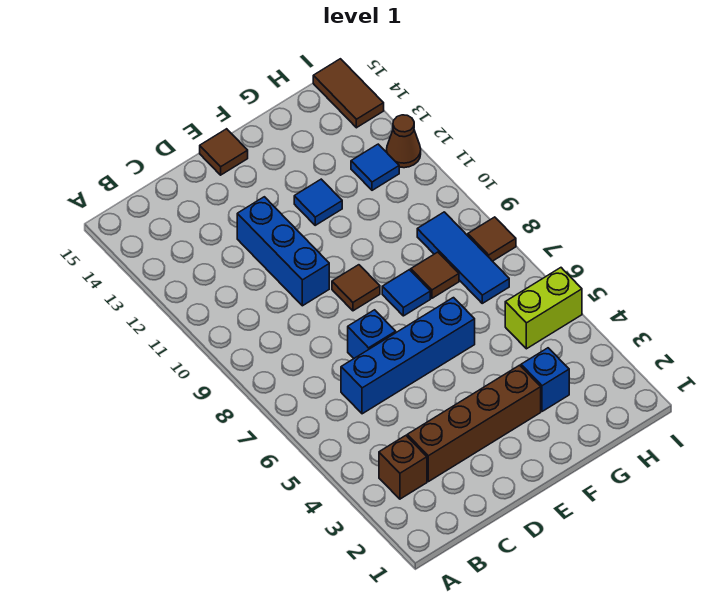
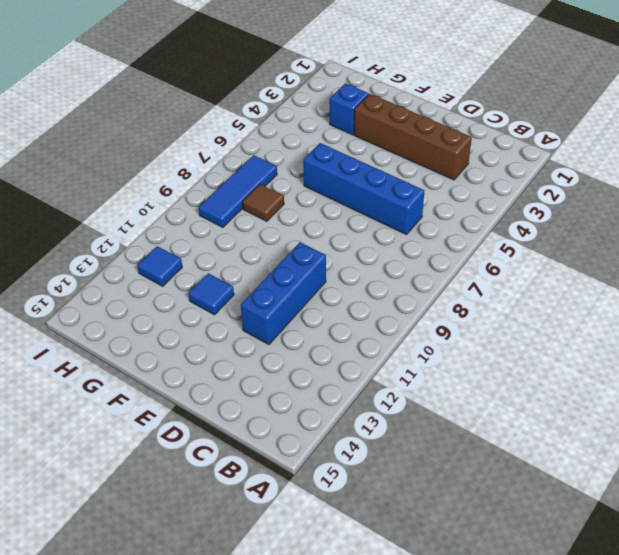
none -> brown 1x1 brick [379,436,427,499]
none -> blue 1x1 brick [348,310,396,358]
none -> brown 1x1 tile [332,265,380,311]

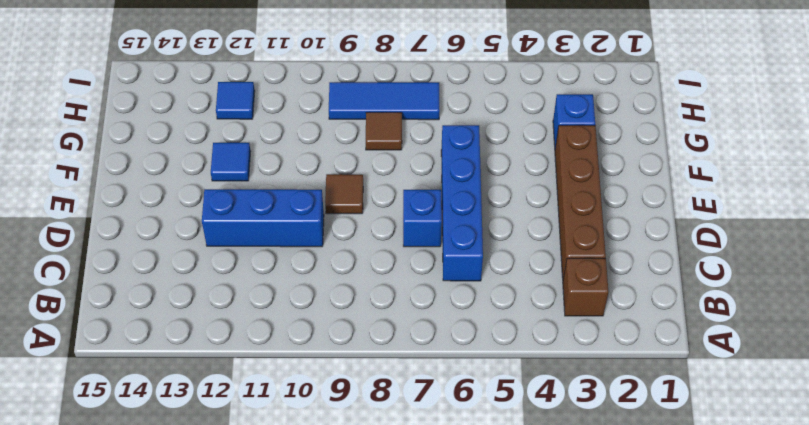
none -> brown 1x1 tile [200,129,248,175]
none -> blue 1x1 tile [382,270,430,316]
none -> lime 1x2 brick [505,268,582,349]

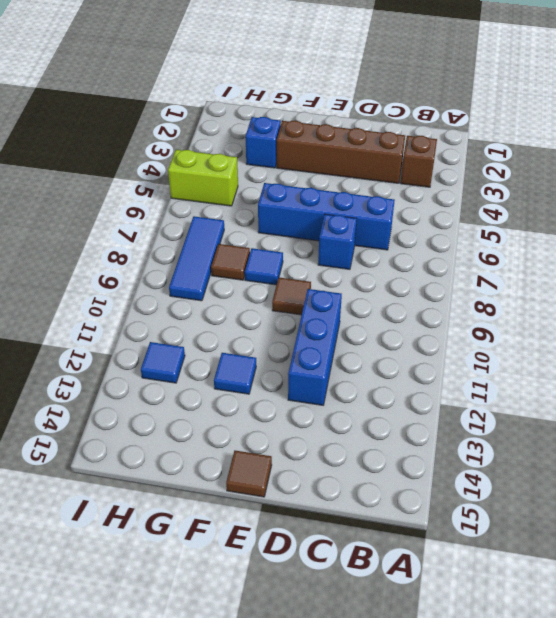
none -> brown 1x1 tile [468,217,516,261]
none -> brown 1x1 cone [386,115,421,168]
none -> brown 1x2 tile [313,59,384,128]

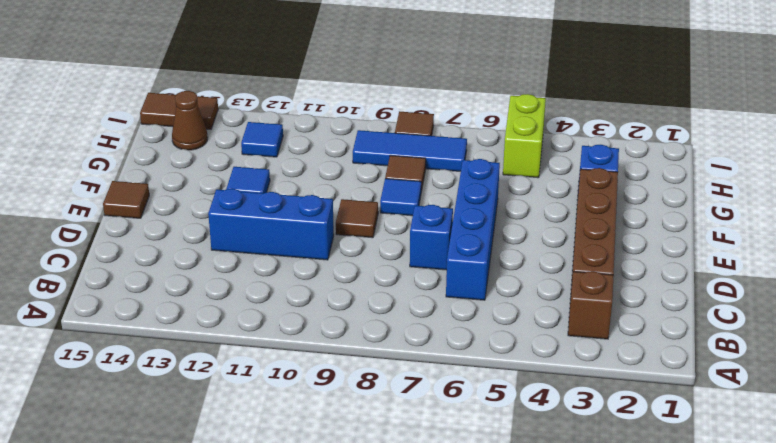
brown 1x1 cone [172,91,208,150] -> brown 1x1 cone moved to [386,115,421,168]

